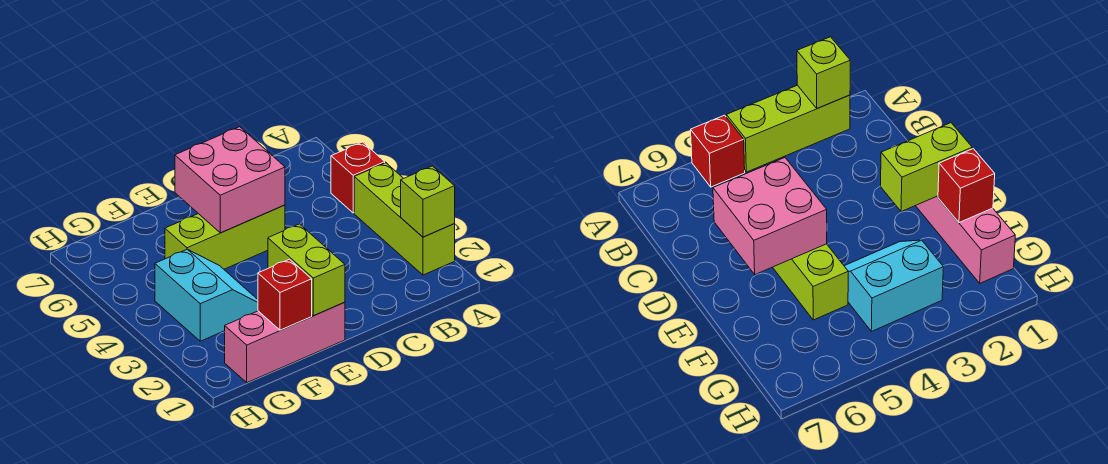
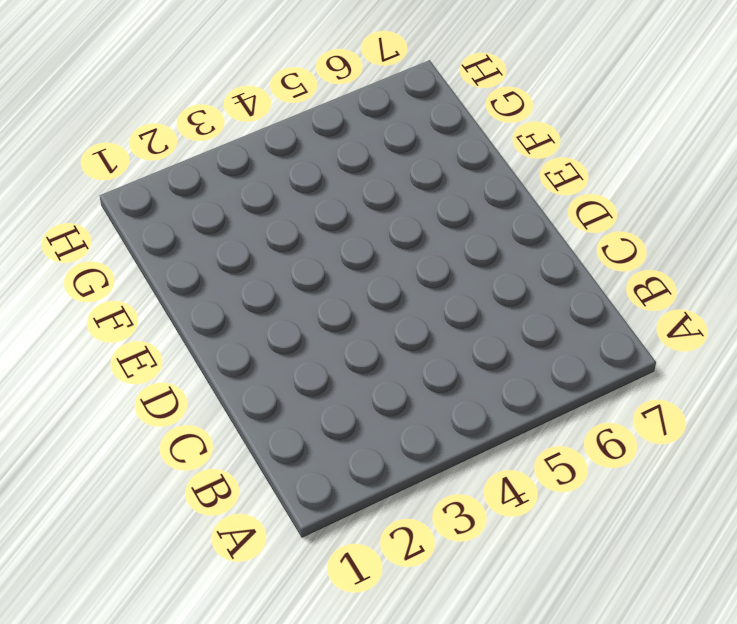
none -> lime 1x3 brick [354,163,455,275]
none -> red 1x1 brick [331,142,385,213]

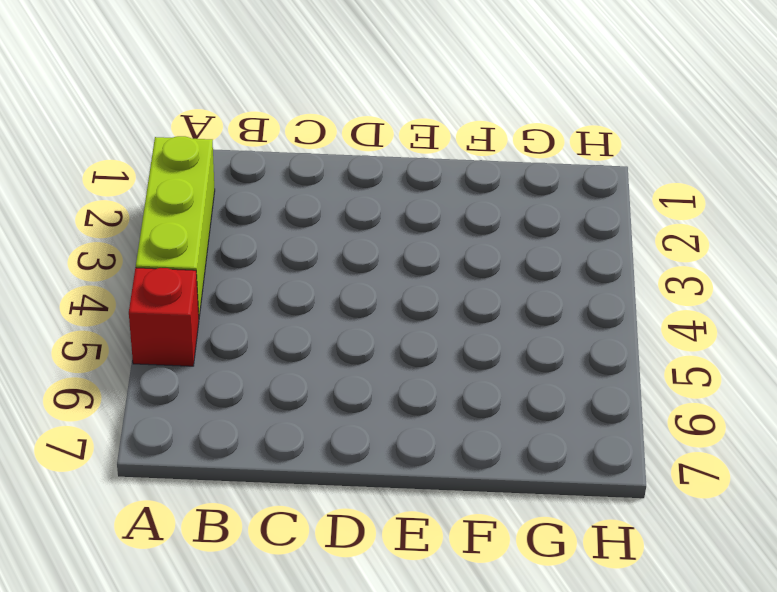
none -> lime 1x3 brick [165,205,285,269]
none -> pink 1x3 brick [225,302,345,383]

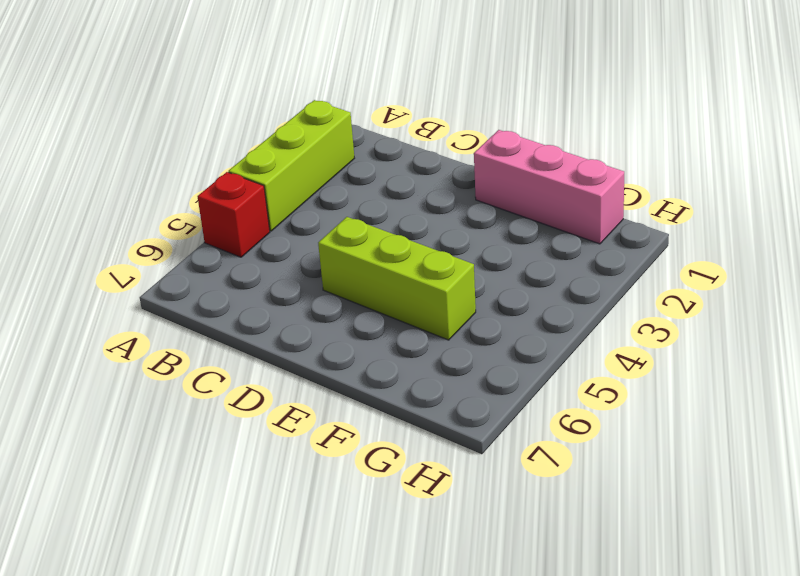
none -> cyan 2x2 slope [155,249,258,341]
none -> lime 1x1 brick [401,166,455,237]

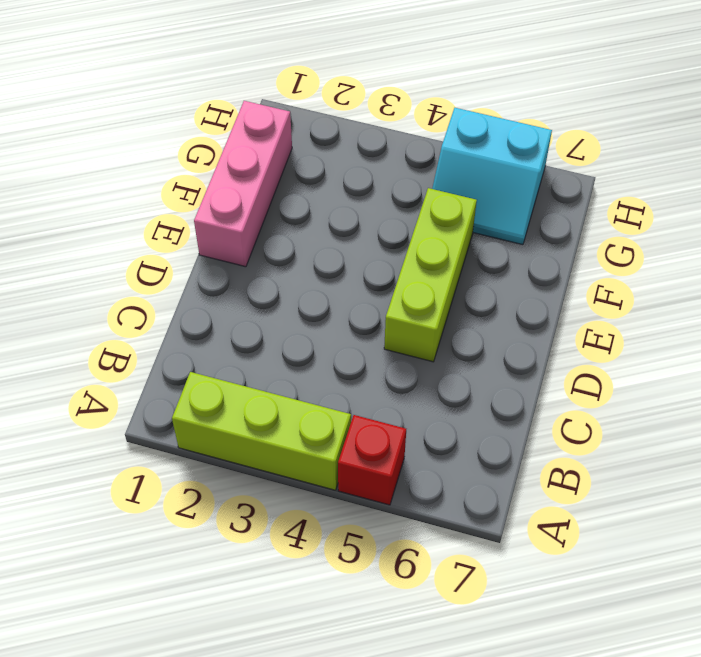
cyan 2x2 slope [432,108,552,245] -> cyan 2x2 slope moved to [155,249,258,341]
none -> lime 1x1 brick [401,166,455,237]
none -> pink 2x2 brick [175,127,285,233]

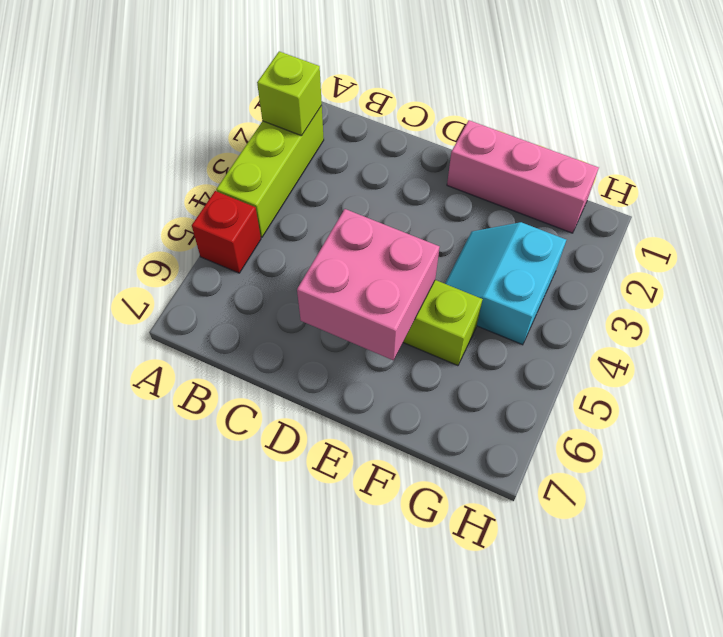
none -> lime 1x2 brick [268,224,345,316]
none -> red 1x1 brick [258,259,312,330]

